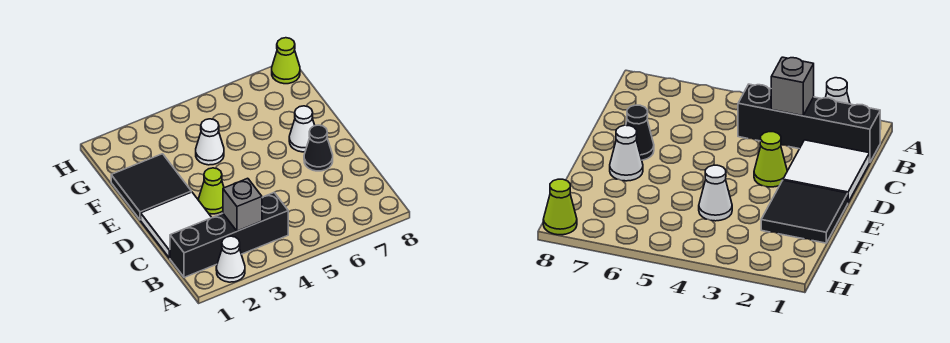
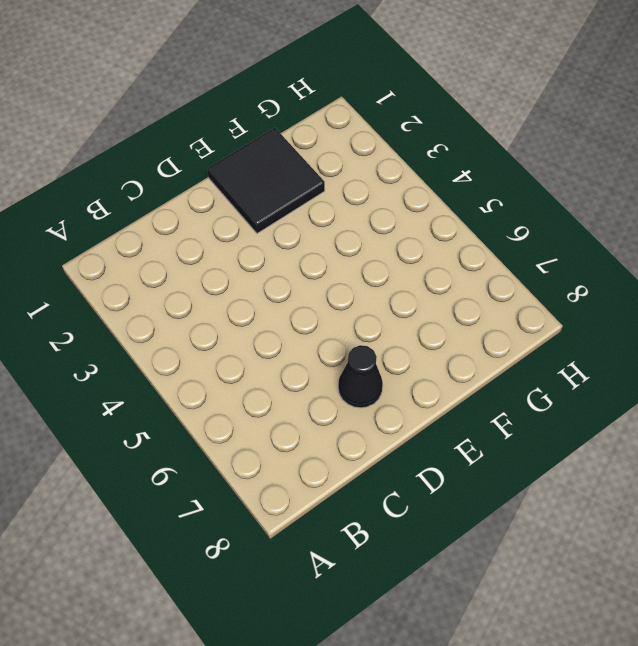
none -> white 1x1 cone [216,236,245,282]
none -> black 1x4 brick [170,193,288,277]

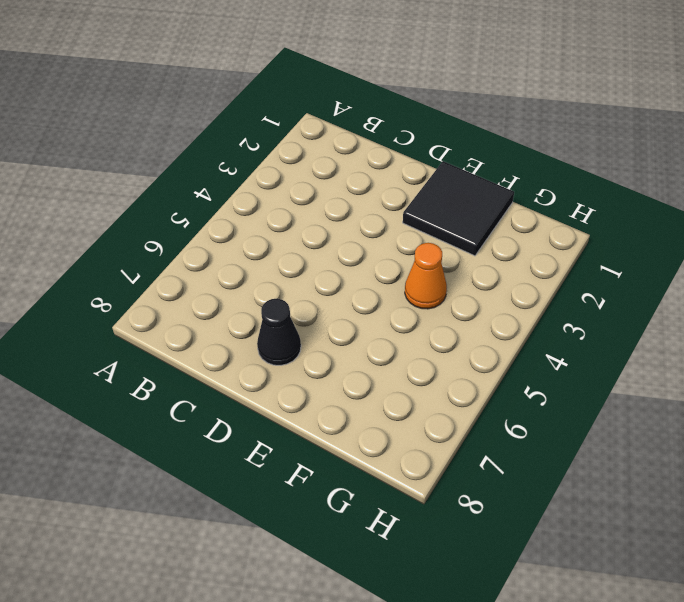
orange 1x1 cone [405,243,447,309] -> white 1x1 cone [196,119,224,165]
none -> white 1x1 cone [216,236,245,282]
none -> black 1x4 brick [170,193,288,277]

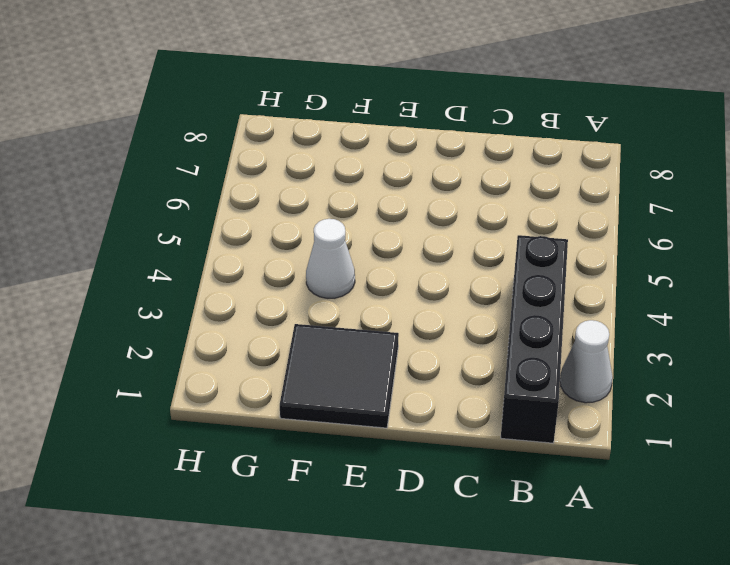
none -> white 2x2 tile [141,192,212,258]
none -> lime 1x1 cone [199,168,224,214]

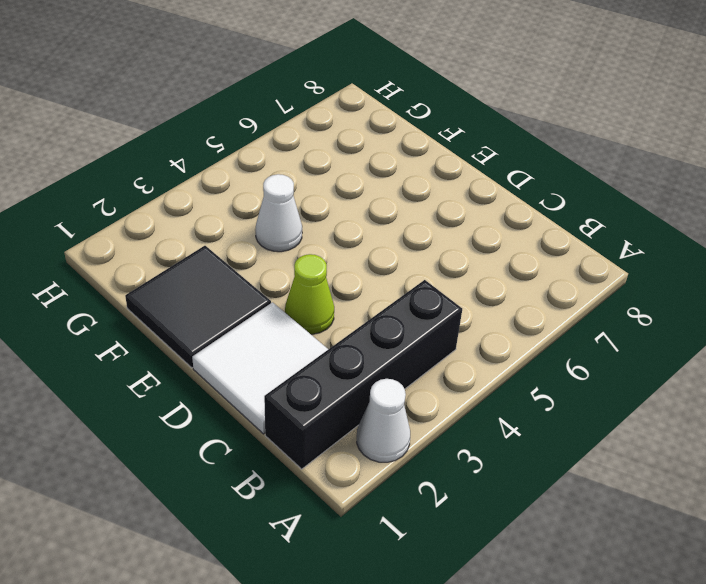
none -> black 1x1 cone [304,125,333,171]
none -> white 1x1 cone [289,106,315,152]

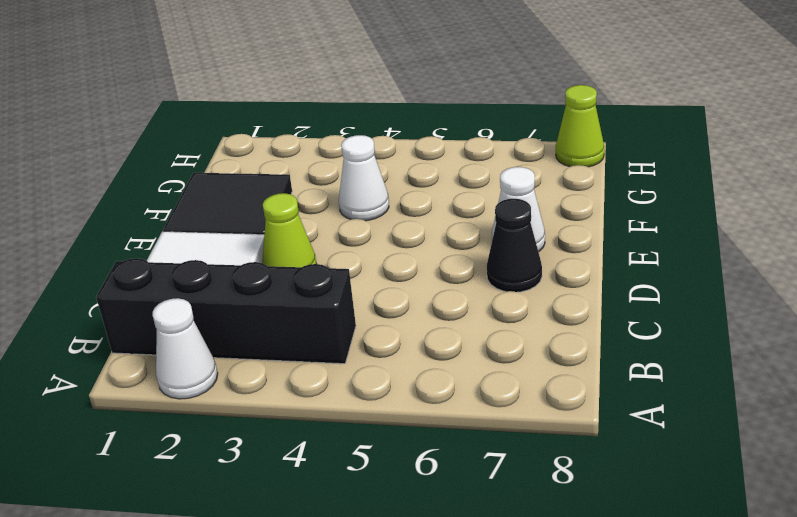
none -> grey 1x1 brick [223,178,262,231]

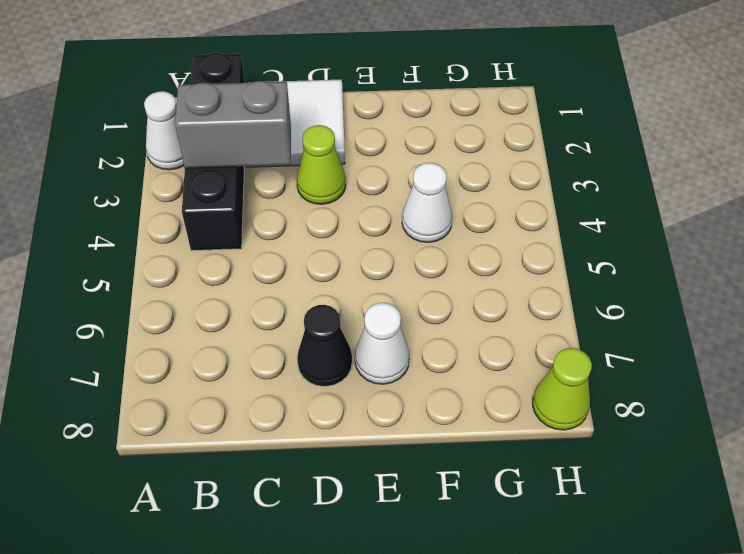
grey 1x2 brick [175,81,291,168] -> grey 1x1 brick [223,178,262,231]
none -> black 2x2 tile [111,154,191,220]

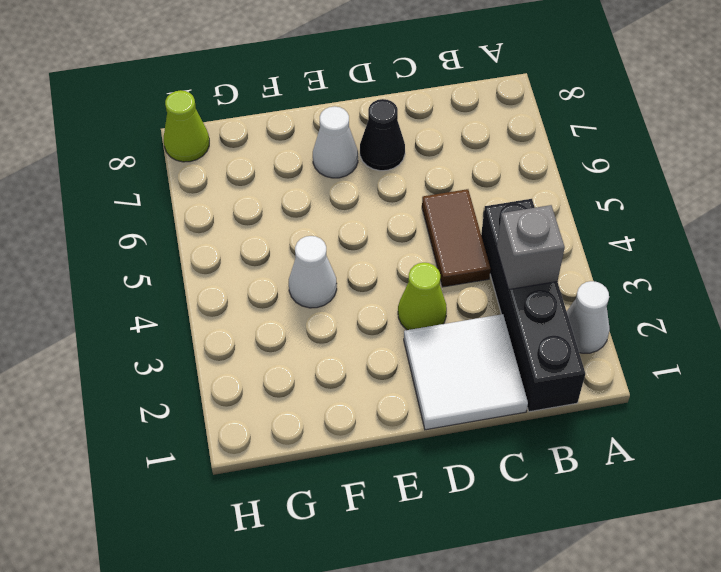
brown 1x2 tile [422,189,491,287] -> none
none -> black 2x2 tile [111,154,191,220]

